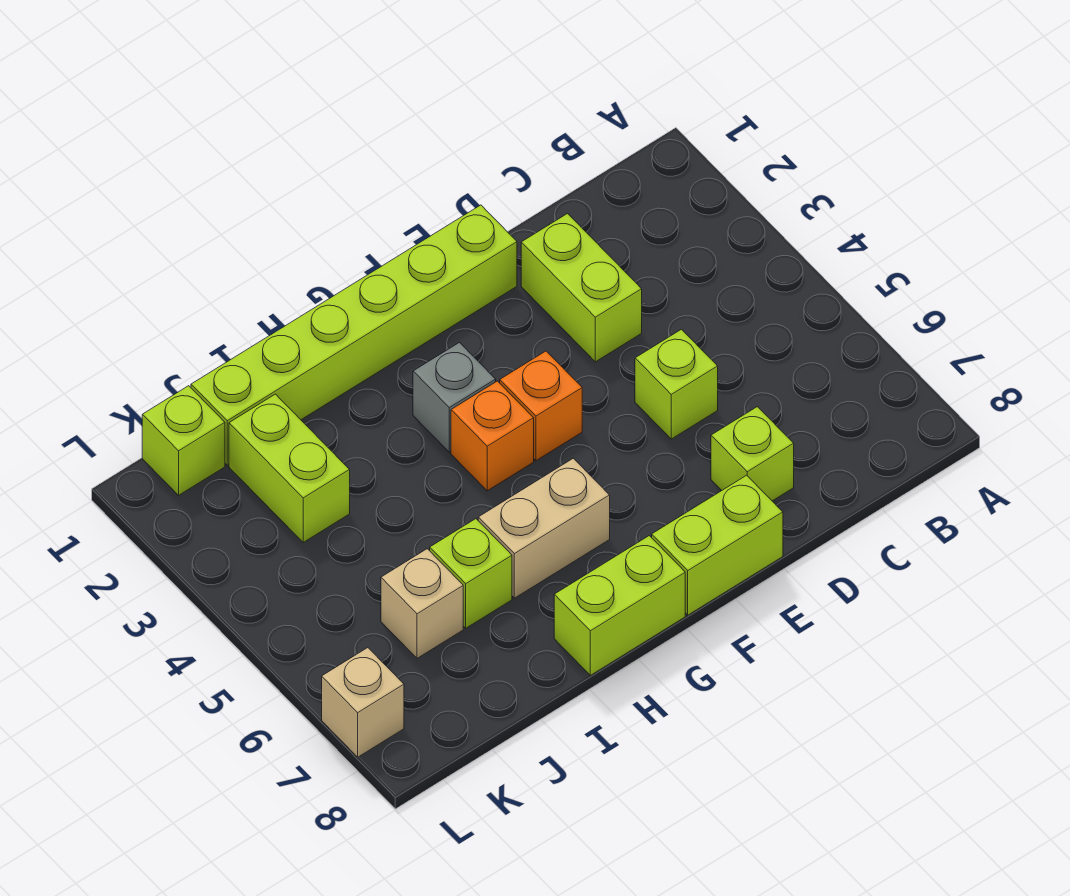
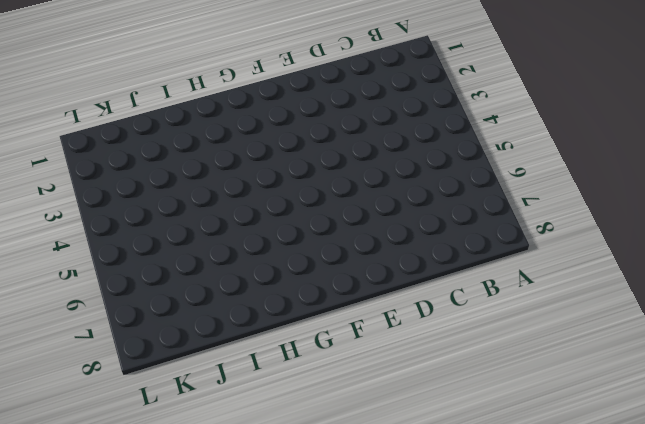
none -> lime 1x2 brick [521,214,642,362]
none -> lime 1x1 brick [635,329,718,439]
none -> lime 1x1 brick [711,407,794,501]

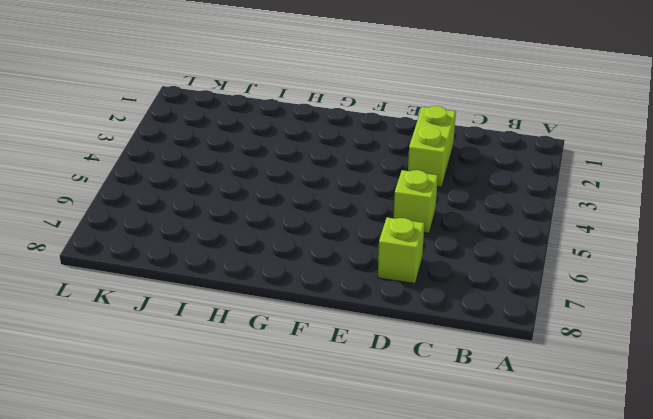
none -> lime 1x6 brick [191,205,517,465]
none -> lime 1x2 brick [652,475,783,615]
none -> orange 1x1 brick [500,351,582,461]

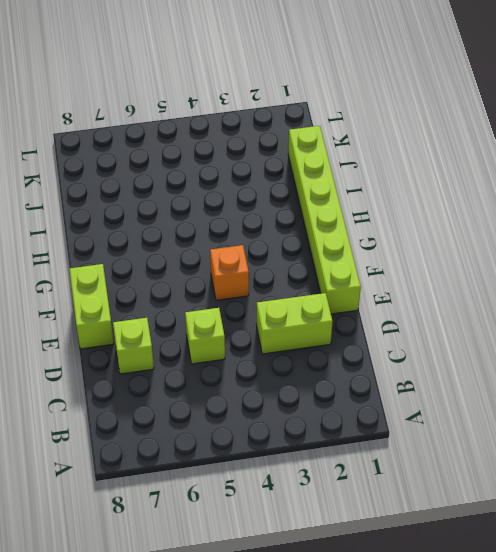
none -> grey 1x1 brick [413,343,496,452]
none -> orange 1x1 brick [451,381,534,491]
none -> tan 1x2 brick [478,458,610,598]

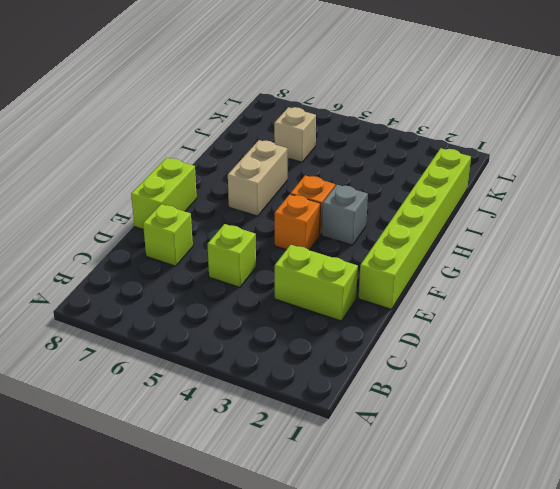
none -> lime 1x2 brick [554,536,685,675]
none -> lime 1x1 brick [430,519,512,628]
none -> lime 1x2 brick [229,394,350,542]

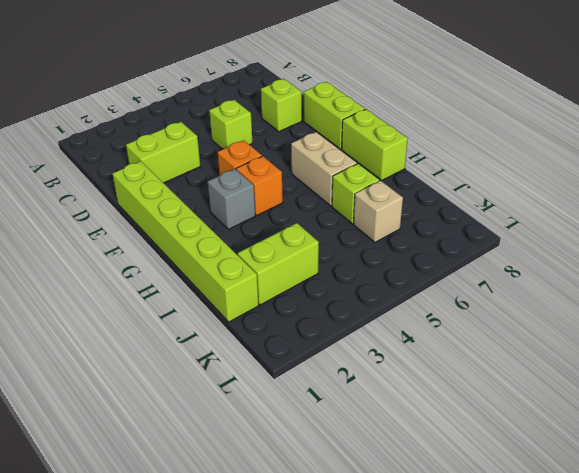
none -> lime 1x1 brick [142,386,225,495]
none -> tan 1x1 brick [322,648,404,757]

